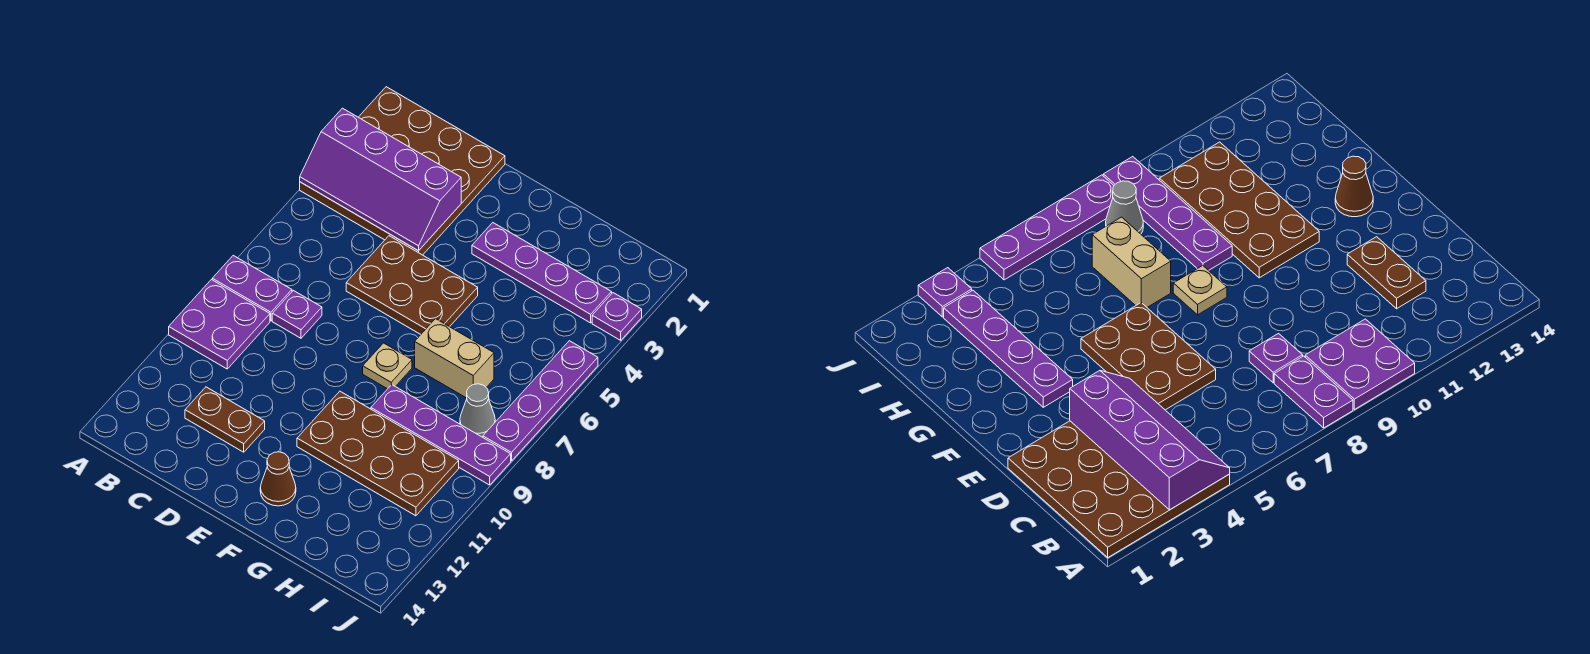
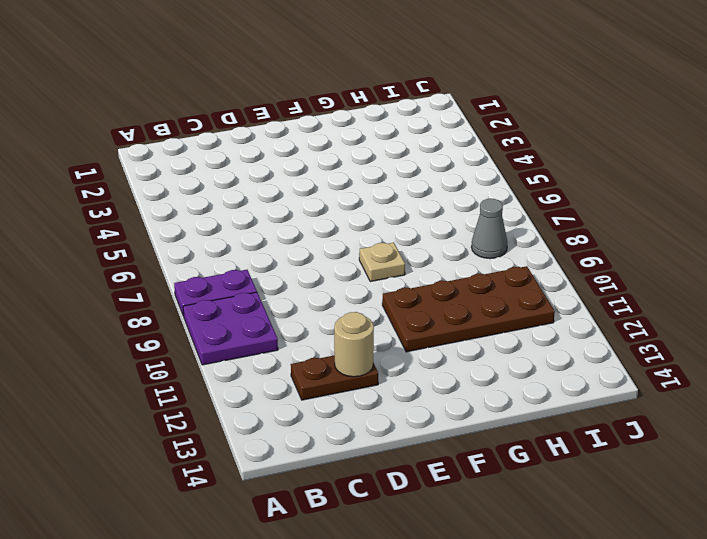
tan 1x1 round brick [334,312,374,377] -> none
none -> brown 4x4 plate [300,87,505,255]
none -> purple 1x1 plate [272,290,322,338]
none -> brown 2x3 plate [346,236,478,334]

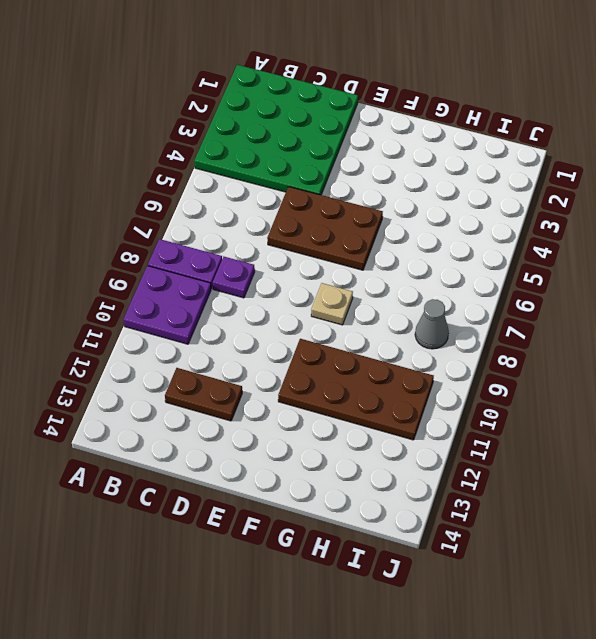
green 4x4 plate [194,65,358,195] -> brown 4x4 plate [300,87,505,255]
none -> purple 1x4 plate [472,223,612,323]
none -> brown 1x1 cone [260,452,296,506]
none -> tan 1x2 brick [415,319,494,398]

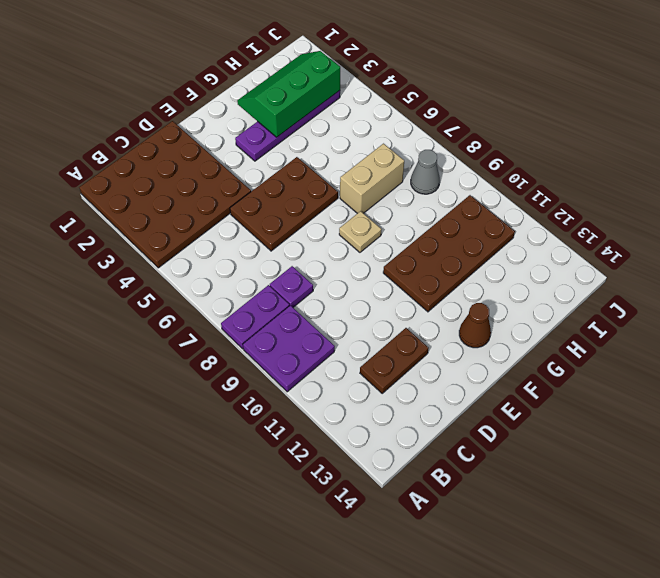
green 2x3 slope [237,51,340,137] -> none
none -> purple 1x4 plate [371,385,511,485]
none -> purple 1x1 plate [592,293,642,340]
none -> purple 1x4 plate [483,341,598,461]

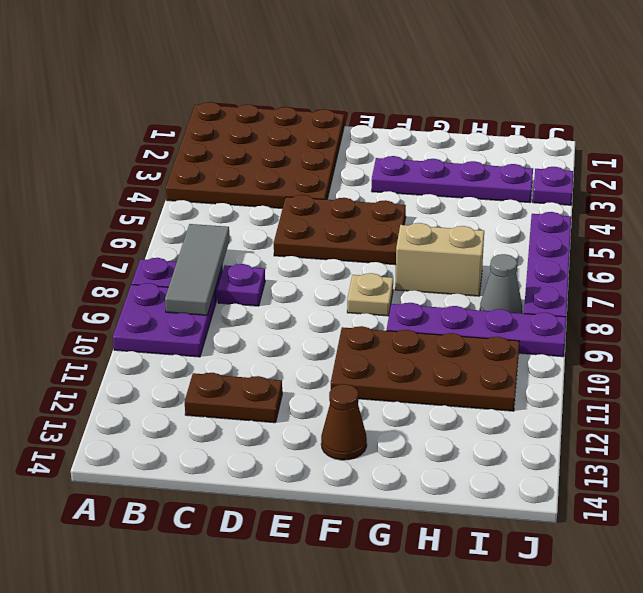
grey 1x3 tile [165,224,230,315] -> none
none -> purple 2x4 slope [300,108,461,251]

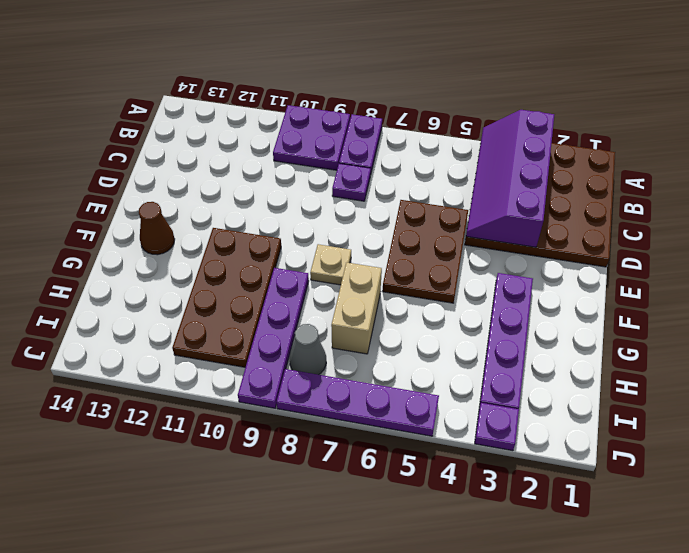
none -> brown 1x2 plate [185,387,265,452]

